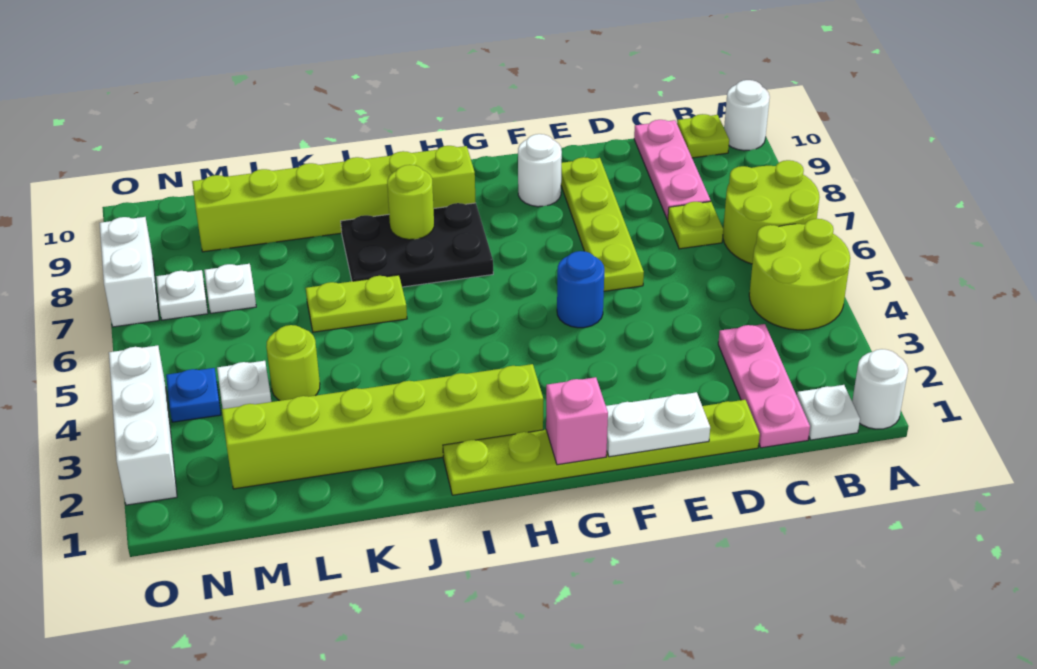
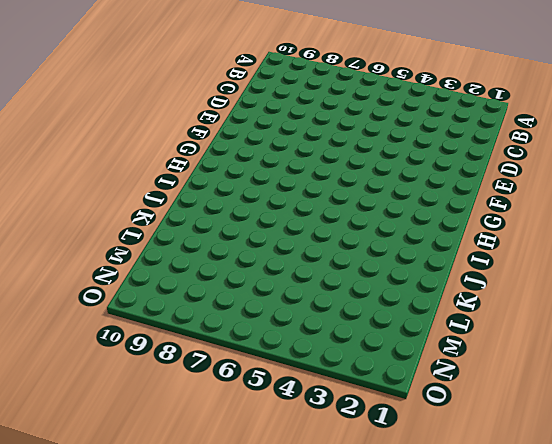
none -> white 1x1 round brick [852,349,908,429]
none -> lime 2x2 round brick [749,219,850,330]
none -> lime 2x2 round brick [723,160,820,264]

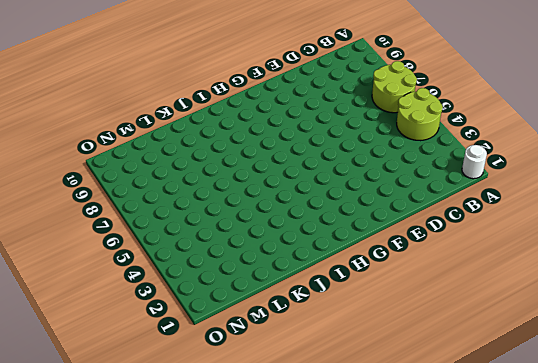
none -> white 1x1 round brick [724,80,770,151]
none -> white 1x1 plate [797,385,860,440]
none -> lime 1x1 plate [677,114,729,158]

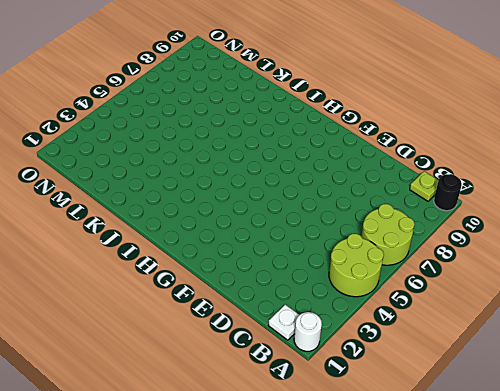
black 1x1 round brick [434,174,462,211] -> white 1x1 round brick [724,80,770,151]
none -> pink 1x3 plate [718,324,810,448]
none -> lime 1x1 plate [668,202,723,249]
none -> pink 1x3 plate [634,120,711,220]

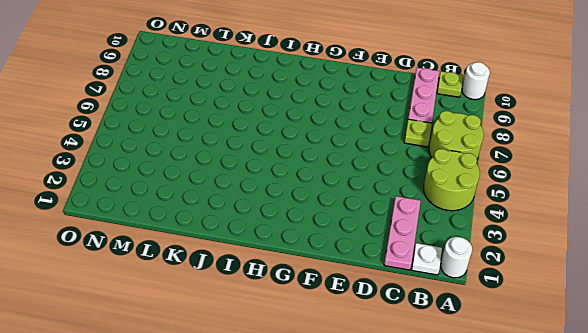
none -> lime 1x6 plate [443,400,760,495]
none -> lime 1x4 plate [561,157,644,291]
none -> blue 1x1 round brick [557,251,604,328]

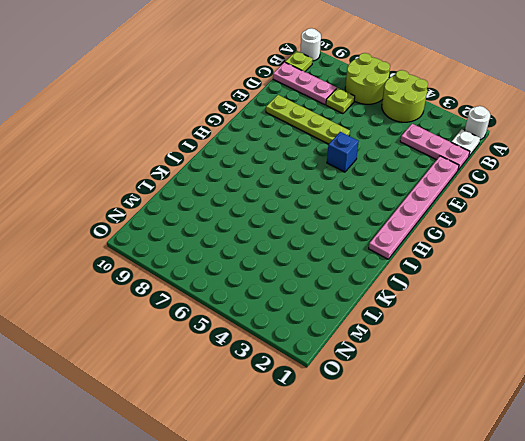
pink 1x6 plate [369,156,459,259] -> lime 1x6 plate [443,400,760,495]
blue 1x1 brick [327,132,359,172] -> blue 1x1 round brick [557,251,604,328]
none -> white 1x1 round brick [518,134,562,207]
none -> lime 1x6 brick [222,364,543,489]
none -> black 2x3 plate [341,203,493,287]

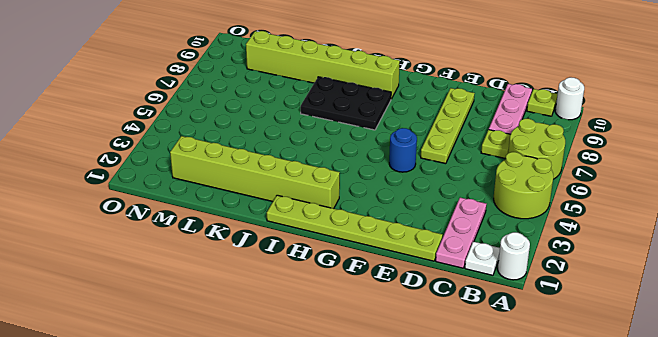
none -> white 1x1 round brick [518,134,562,207]
none -> lime 1x2 plate [306,275,407,332]
none -> lime 1x1 round brick [266,325,320,401]

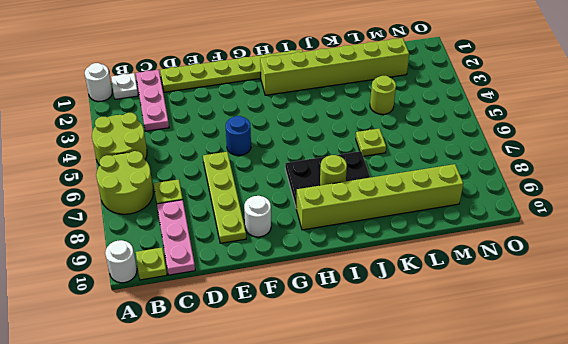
lime 1x1 plate [356,128,386,156] -> lime 1x2 plate [306,275,407,332]
none -> white 1x1 plate [217,361,271,409]
none -> white 1x1 plate [204,264,256,313]
none -> blue 1x1 plate [166,368,221,422]

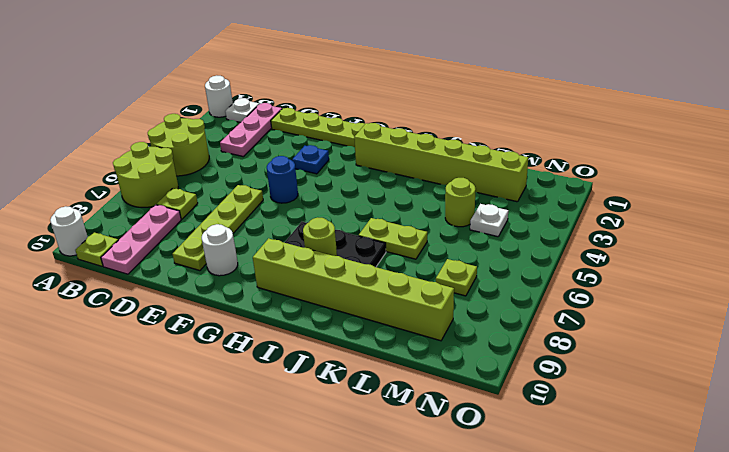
blue 1x1 plate [292,145,329,174] -> blue 1x1 plate moved to [166,368,221,422]
lime 1x1 plate [436,259,477,296] -> white 1x1 plate [204,264,256,313]
none -> white 1x1 plate [156,270,208,320]
none -> white 1x3 brick [109,345,177,505]
none -> white 1x2 brick [99,217,159,327]

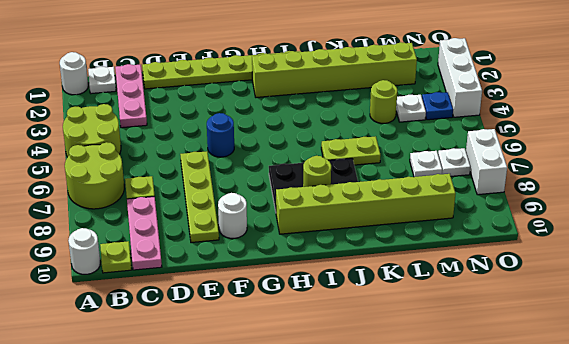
none -> white 1x2 plate [606,392,710,457]
none -> pink 1x1 brick [546,377,608,465]

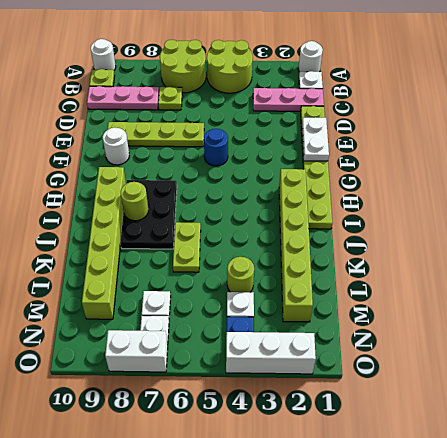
none -> pink 1x1 brick [546,377,608,465]

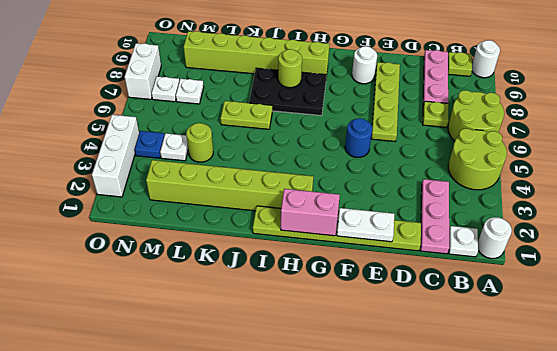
pink 1x2 brick [281,189,340,236] -> pink 1x1 brick [546,377,608,465]

